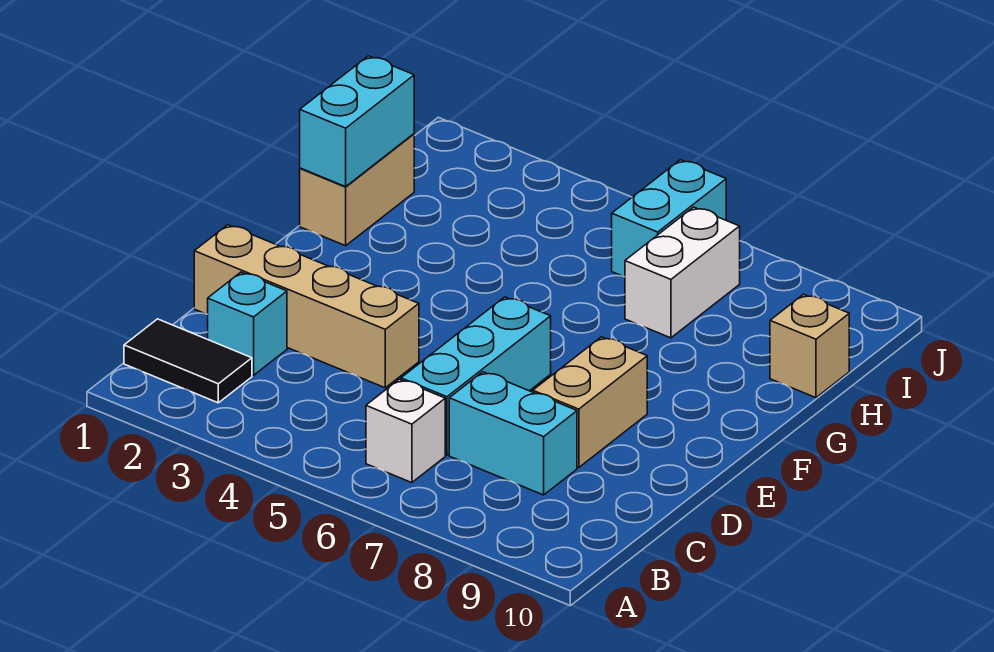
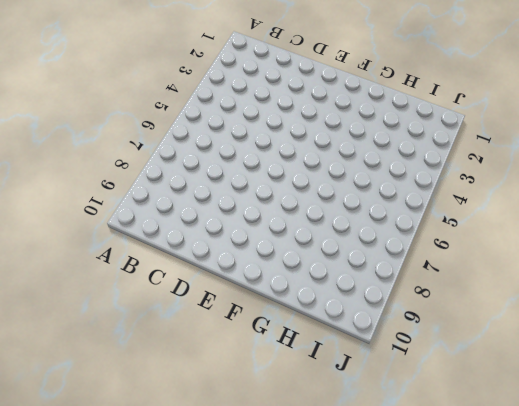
none -> black 1x2 tile [124,319,252,403]
none -> white 1x1 brick [366,379,445,483]
none -> cyan 1x1 brick [208,272,287,375]

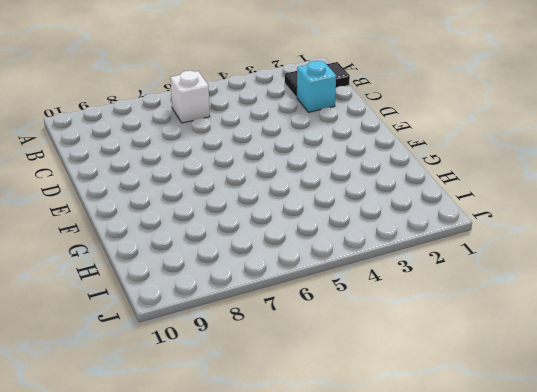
none -> cyan 1x3 brick [401,297,551,455]
none -> cyan 1x2 brick [449,372,577,495]
none -> tan 1x4 brick [194,225,419,388]

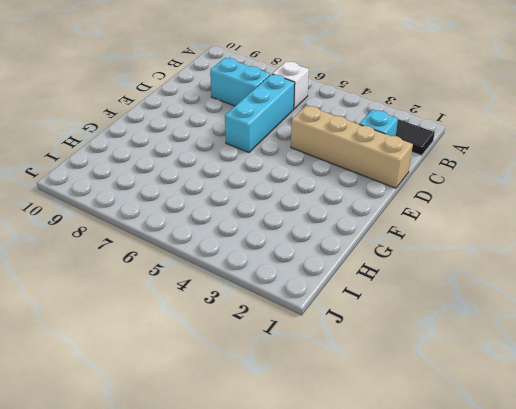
none -> tan 1x2 brick [533,337,647,468]
none -> tan 1x2 brick [300,134,414,246]
none -> white 1x2 brick [625,207,740,338]

